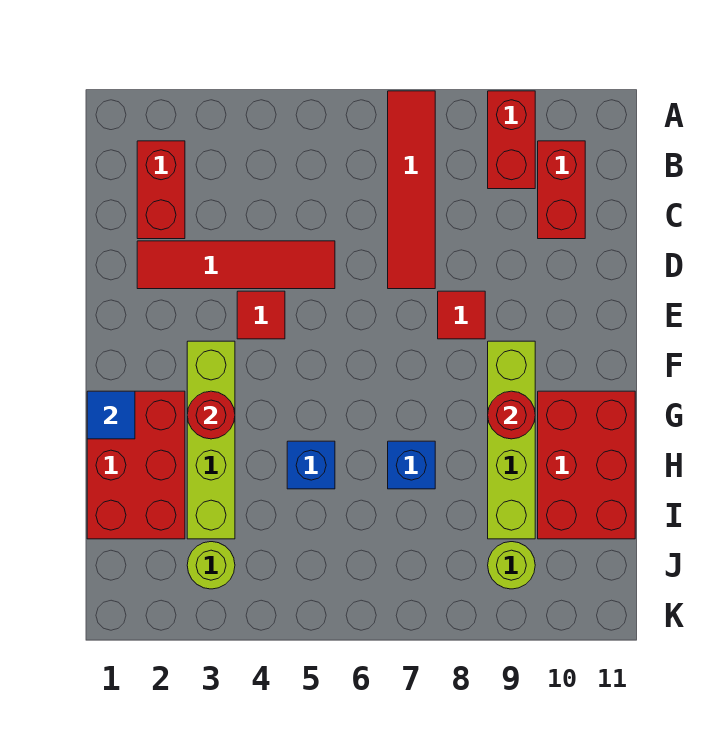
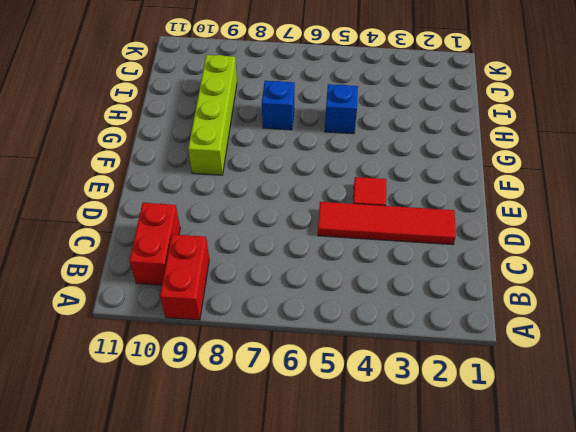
none -> red 1x4 tile [388,91,435,289]
none -> red 1x2 brick [137,141,185,239]
none -> red 1x1 tile [438,291,485,339]

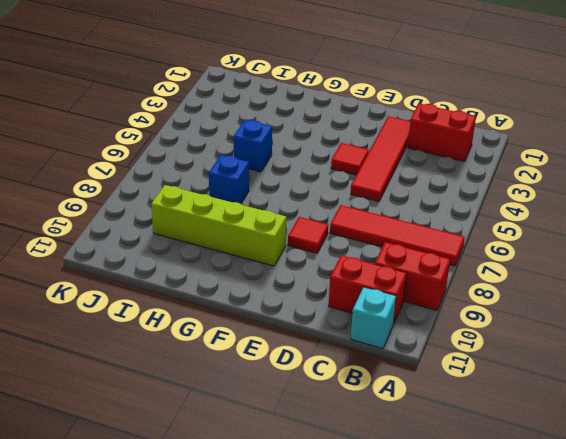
cyan 1x1 brick [351,287,396,349] -> none
none -> lime 1x4 brick [187,341,235,539]
none -> red 2x3 brick [87,391,185,539]
none -> red 2x3 brick [538,391,635,539]

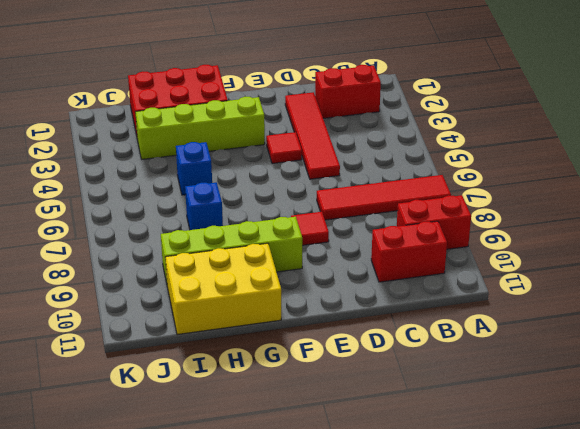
yellow 2x3 brick [165,243,281,335] -> red 2x3 brick [538,391,635,539]
none -> lime 1x1 round brick [187,542,235,589]
none -> lime 1x1 round brick [488,542,535,589]
none -> blue 1x1 tile [87,391,135,439]

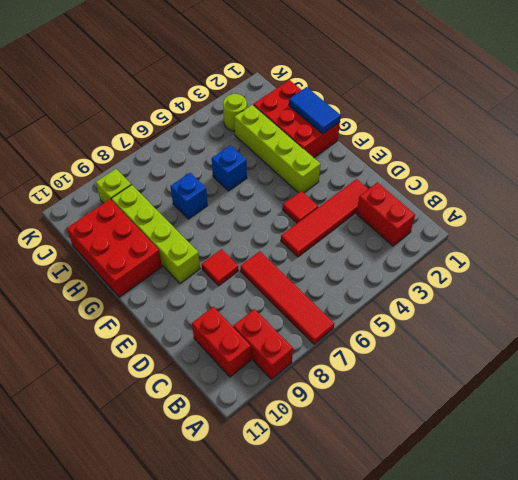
blue 1x2 tile [289,87,341,134] -> blue 1x1 tile [87,391,135,439]
lime 1x1 brick [96,169,131,203] -> lime 1x1 round brick [488,542,535,589]
none -> red 1x1 round brick [187,391,235,439]
none -> red 1x1 round brick [488,391,535,439]

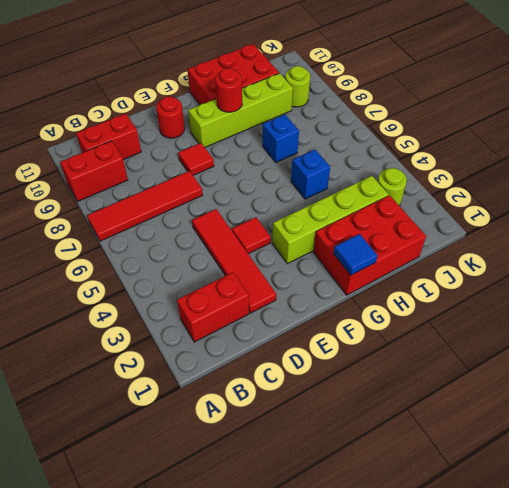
red 1x1 round brick [156,97,185,138] -> red 1x1 round brick moved to [187,391,235,439]

